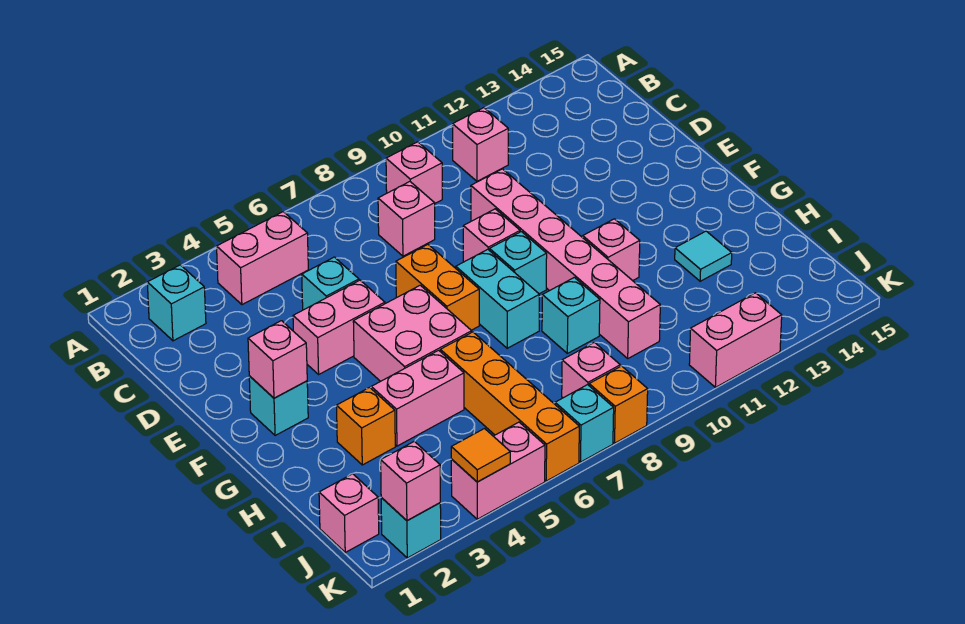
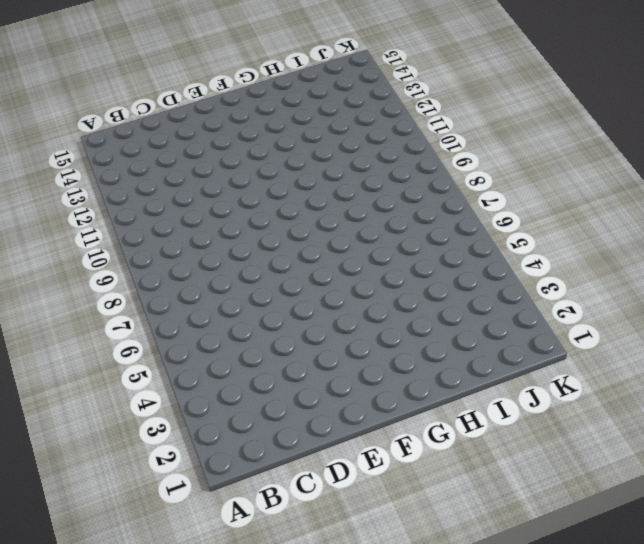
none -> cyan 1x1 brick [147,265,206,341]
none -> pink 1x2 brick [217,212,308,305]
none -> pink 1x1 brick [386,142,442,203]
none -> pink 1x1 brick [453,108,508,181]

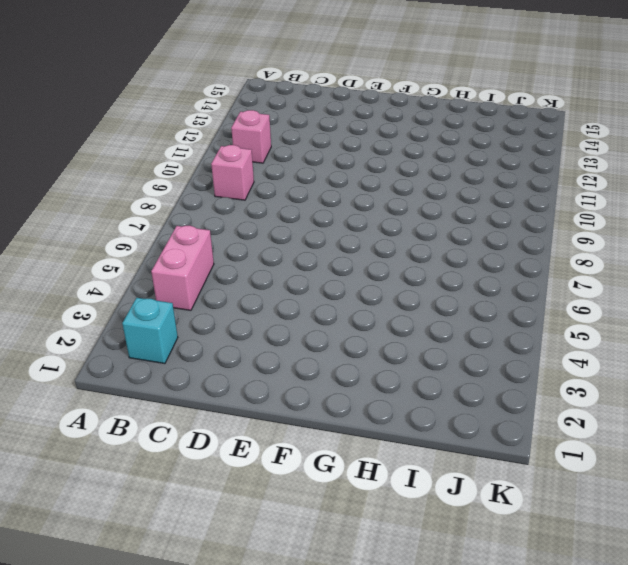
none -> pink 1x1 brick [378,182,435,256]
none -> cyan 1x1 brick [302,257,359,310]
none -> pink 1x6 brick [471,169,660,358]
none -> pink 1x2 brick [293,280,385,374]

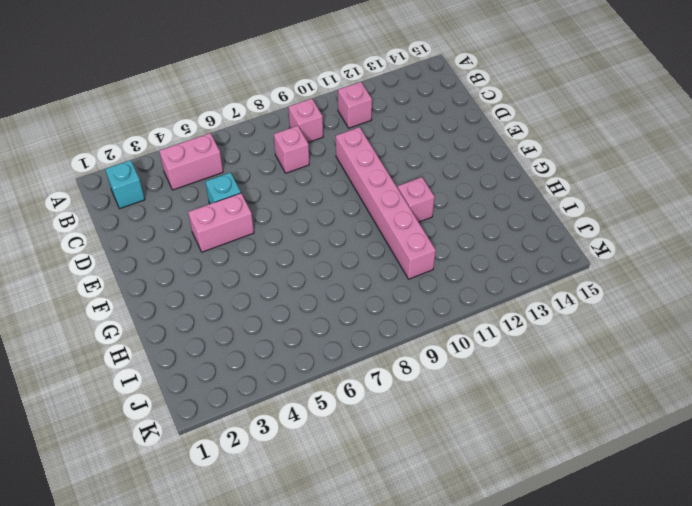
none -> orange 1x2 brick [396,245,479,330]
none -> pink 1x1 brick [463,209,520,262]
none -> cyan 1x1 brick [249,376,308,436]
none -> pink 2x2 brick [353,285,472,381]

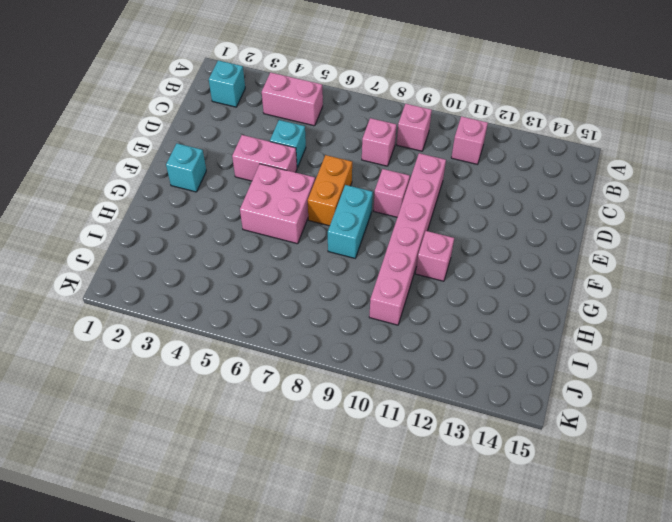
none -> cyan 1x1 brick [490,232,547,294]
none -> orange 1x1 brick [337,387,395,465]
none -> pink 1x2 brick [371,350,464,446]
none -> orange 1x4 brick [440,332,579,481]

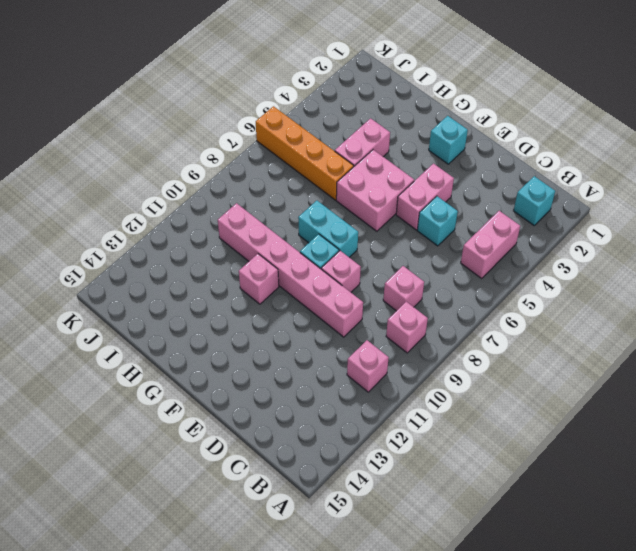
none -> orange 1x2 brick [396,245,479,330]
none -> orange 1x1 brick [337,387,395,465]
none -> cyan 1x1 brick [542,277,600,353]
none -> cyan 1x1 tile [675,231,732,281]

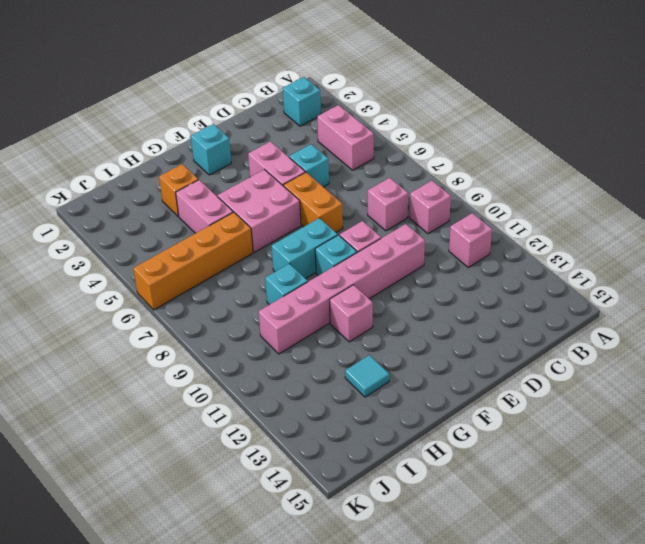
orange 1x2 brick [284,172,343,232] -> orange 1x2 brick turned to [396,245,479,330]
none -> pink 1x1 brick [319,474,379,552]
none -> pink 1x1 brick [562,342,620,398]
none -> cyan 1x1 brick [381,498,441,558]
none -> pink 1x2 brick [451,422,545,519]

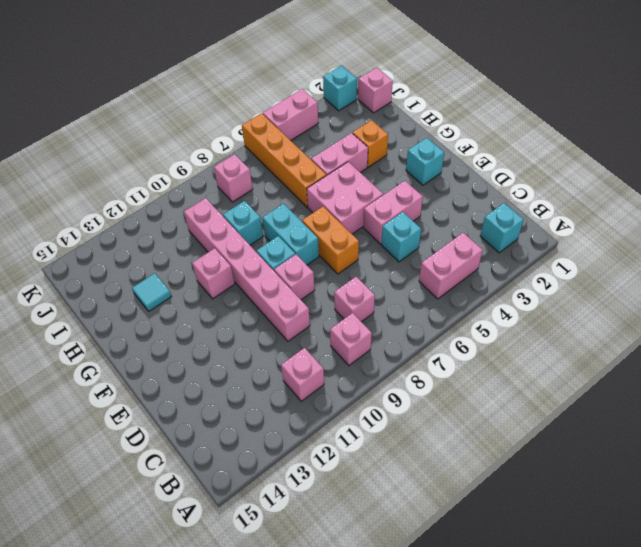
none -> cyan 1x1 brick [555,385,614,462]
none -> orange 1x1 brick [589,366,648,443]
none -> pink 1x2 brick [689,293,782,387]
none -> pink 1x1 brick [248,321,307,398]

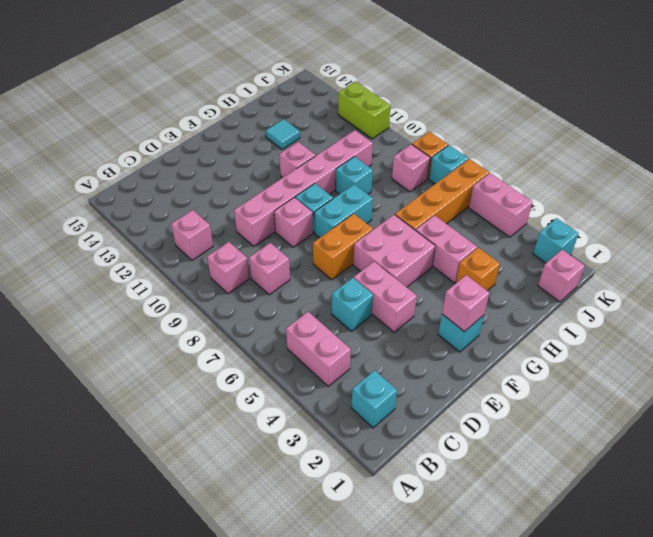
lime 1x2 brick [338,81,391,139] -> pink 1x2 brick [689,293,782,387]
none -> pink 1x1 brick [381,441,440,521]
none -> orange 1x1 tile [451,429,510,482]

